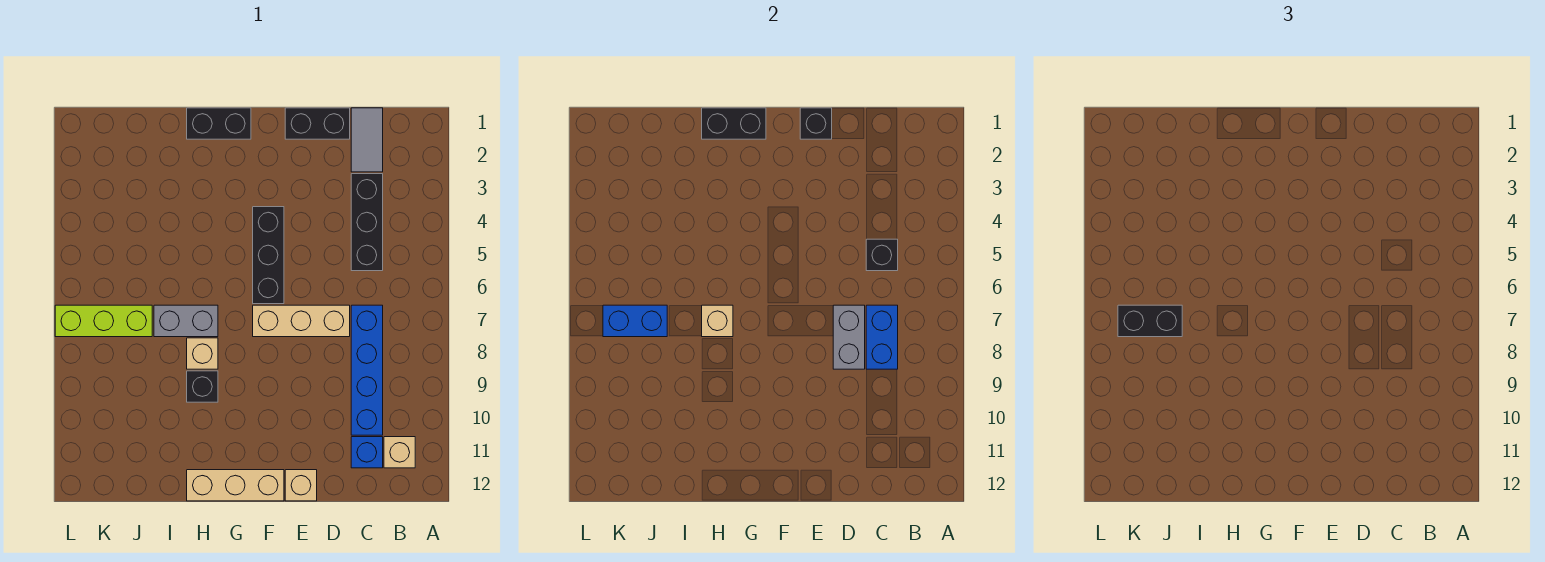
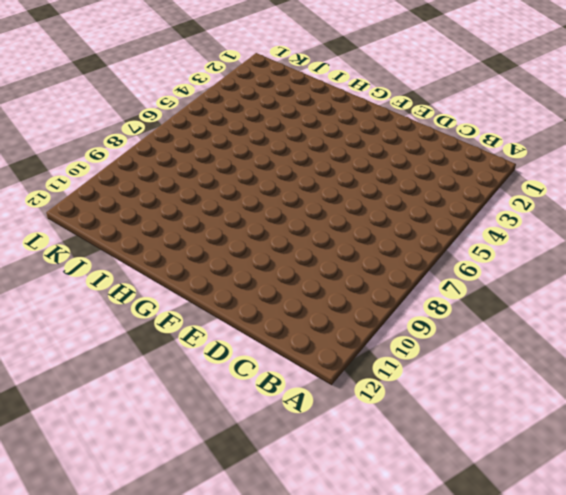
none -> tan 1x1 brick [384,437,415,468]
none -> grey 1x2 tile [351,108,383,172]
none -> black 1x3 brick [351,174,383,271]

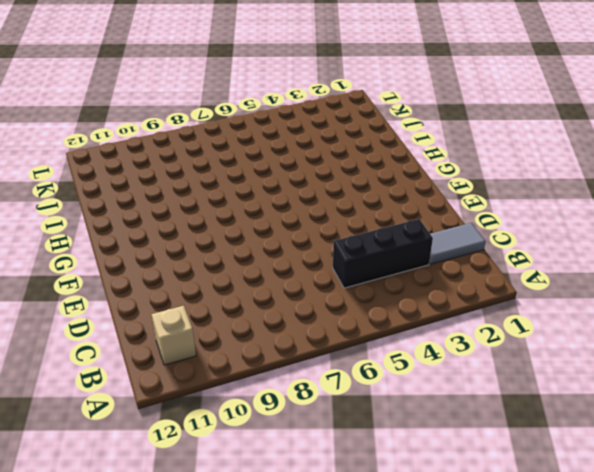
none -> blue 1x4 brick [351,305,383,435]
none -> blue 1x1 brick [351,437,383,468]
none -> black 1x2 brick [285,108,350,139]

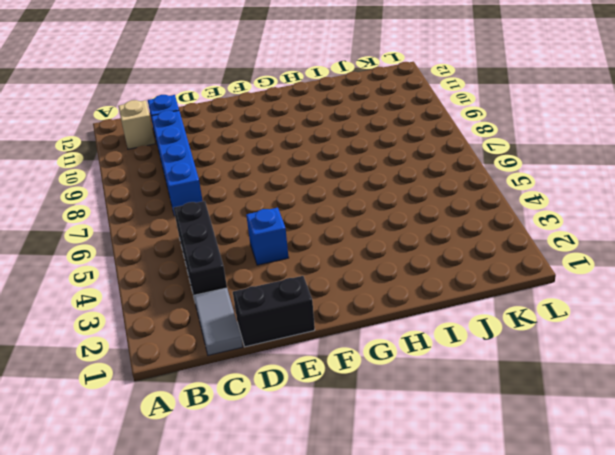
blue 1x1 brick [246,208,289,265] -> none
none -> tan 1x3 brick [253,305,350,337]
none -> tan 1x1 brick [285,470,317,501]
none -> black 1x3 brick [253,207,284,304]

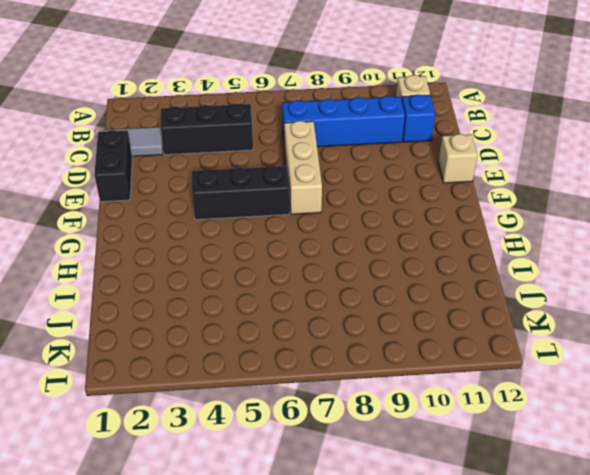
none -> tan 1x3 brick [187,470,284,501]
none -> black 1x2 brick [187,108,251,139]
none -> grey 1x2 brick [154,305,218,337]

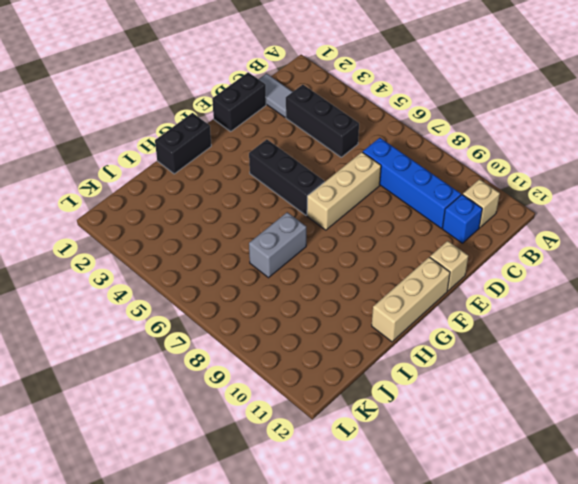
none -> tan 1x1 brick [187,338,218,369]
none -> black 1x1 brick [187,371,218,402]
none -> lime 1x3 brick [55,305,152,337]

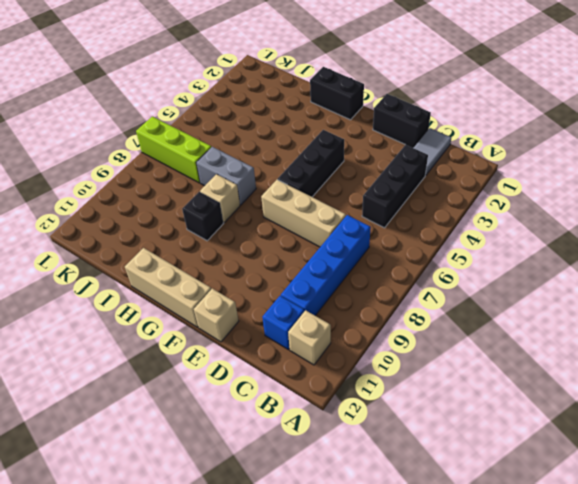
none -> black 1x1 brick [866,239,898,271]
none -> blue 1x2 brick [866,305,898,369]
none -> grey 1x2 brick [833,305,865,369]

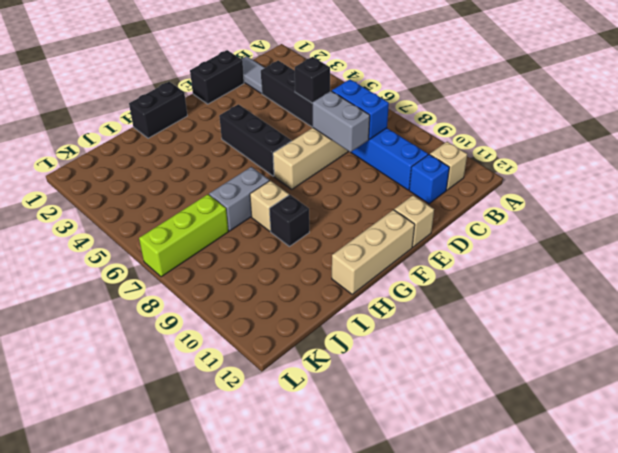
none -> black 1x1 brick [800,108,832,139]
none -> black 1x2 brick [702,108,766,139]
none -> tan 1x1 brick [702,305,733,337]

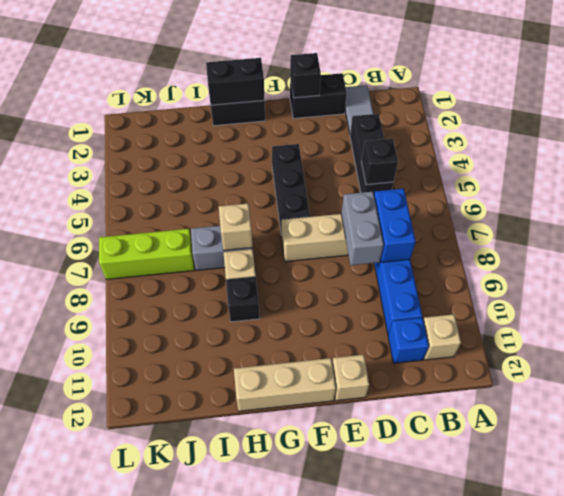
none -> blue 1x2 brick [603,305,667,337]
none -> black 1x2 brick [1118,305,1182,337]

